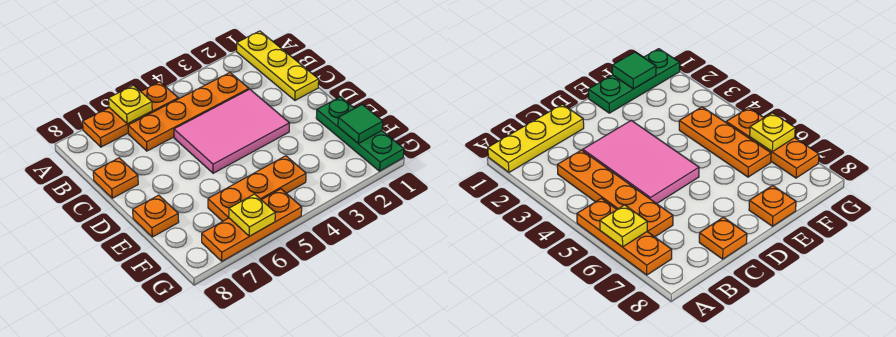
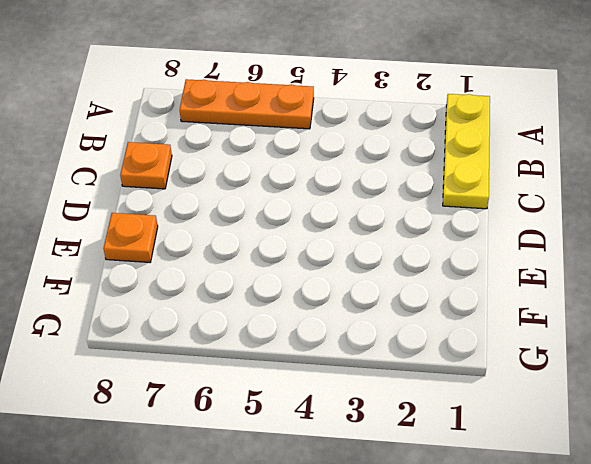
none -> orange 1x4 plate [128,73,249,151]
none -> pink 2x3 tile [174,89,290,173]
none -> green 1x3 plate [316,97,404,171]

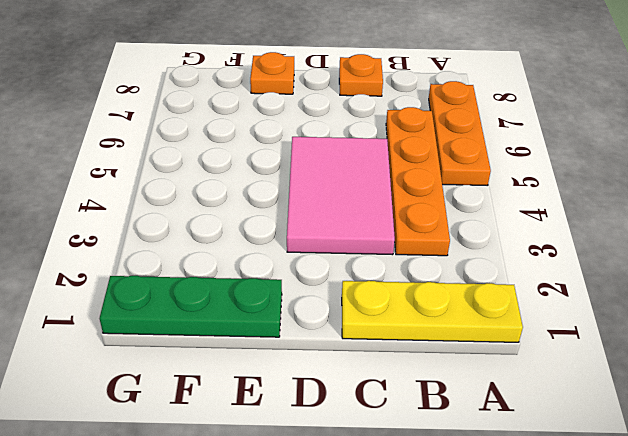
none -> orange 1x3 plate [208,156,306,221]
none -> orange 1x3 plate [202,189,302,261]
none -> yellow 1x1 plate [109,85,152,124]

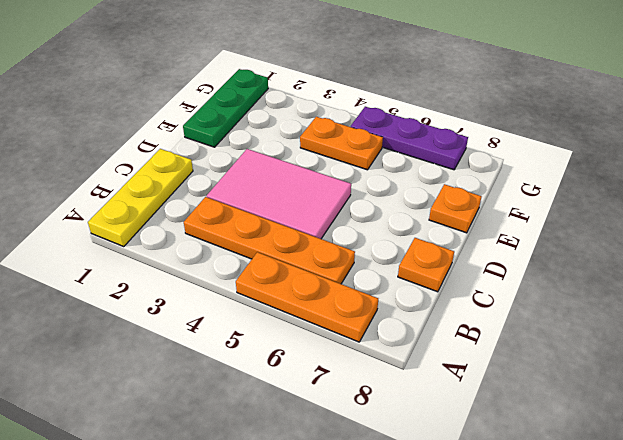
orange 1x2 plate [300,117,383,170] -> orange 1x3 plate [208,156,306,221]
purple 1x3 plate [351,107,468,170] -> orange 1x3 plate [202,189,302,261]
none -> yellow 1x1 plate [109,85,152,124]
none -> green 1x1 tile [338,105,383,143]
none -> yellow 1x1 plate [229,194,275,236]

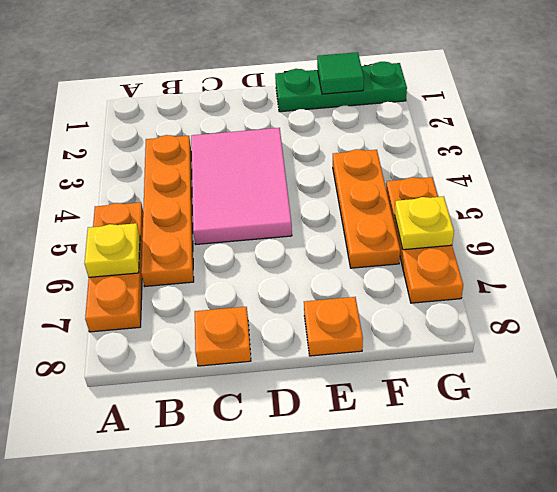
none -> yellow 1x3 plate [237,31,319,100]

